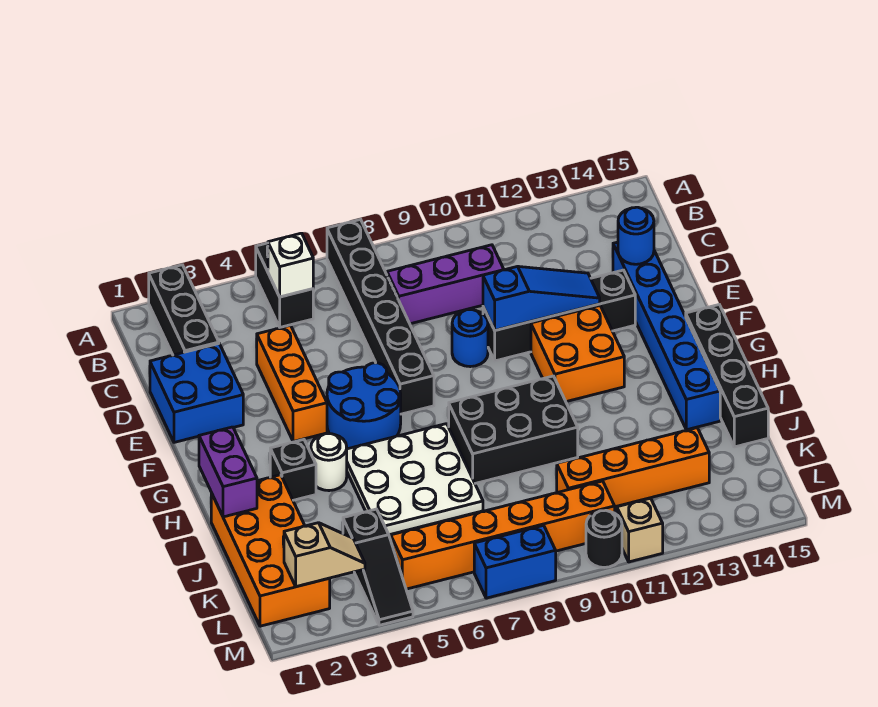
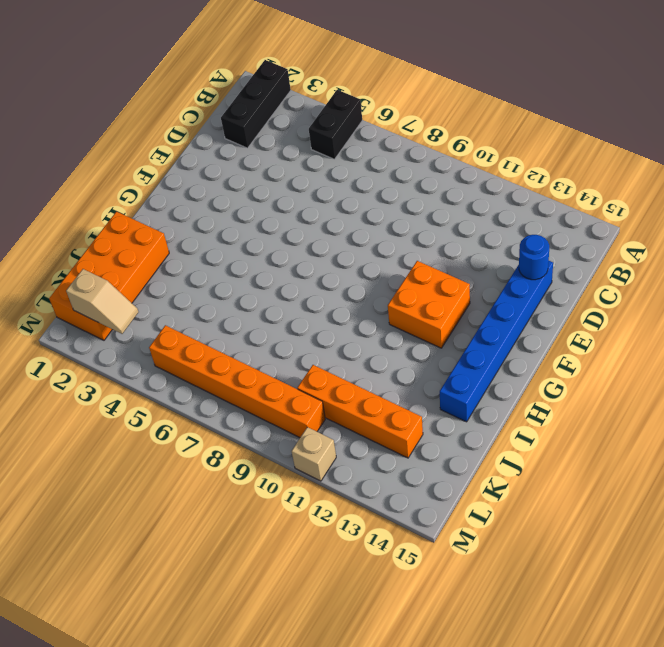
none -> black 1x6 brick [327,219,434,414]
none -> purple 1x3 brick [387,245,504,324]
none -> blue 2x2 brick [150,344,243,442]

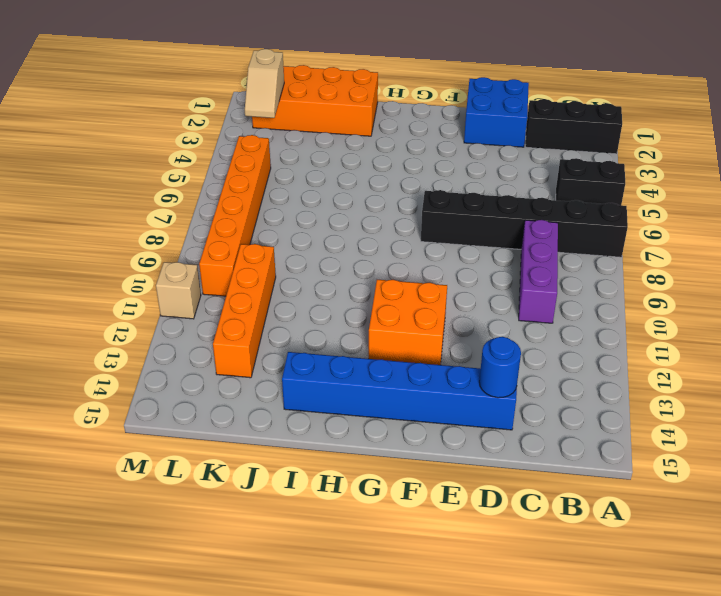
none -> orange 1x3 brick [257,325,327,442]
none -> blue 1x1 round brick [452,310,488,367]
none -> black 1x4 brick [483,270,635,361]

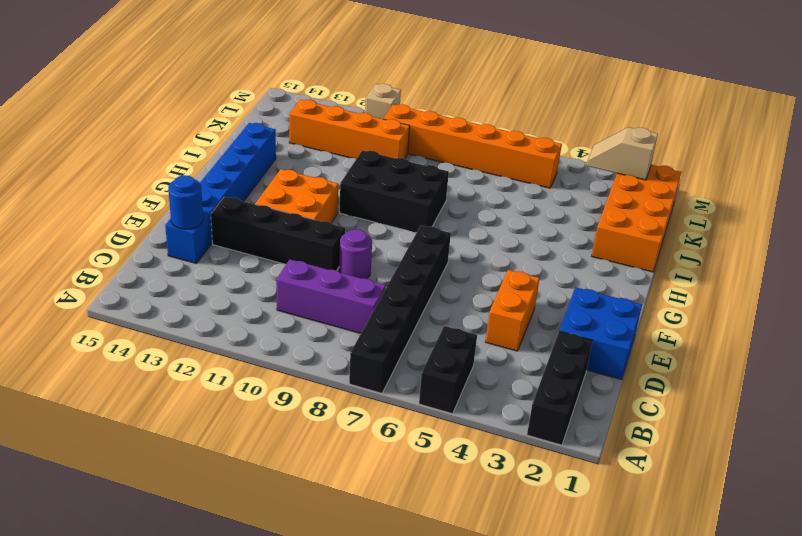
orange 1x2 brick [486,270,540,351] -> orange 1x3 brick [257,325,327,442]
purple 1x1 round brick [339,229,372,279] -> blue 1x1 round brick [452,310,488,367]
none -> blue 2x2 round brick [327,363,401,449]
none -> black 1x4 brick [686,305,768,447]
none -> black 1x1 brick [270,440,316,500]

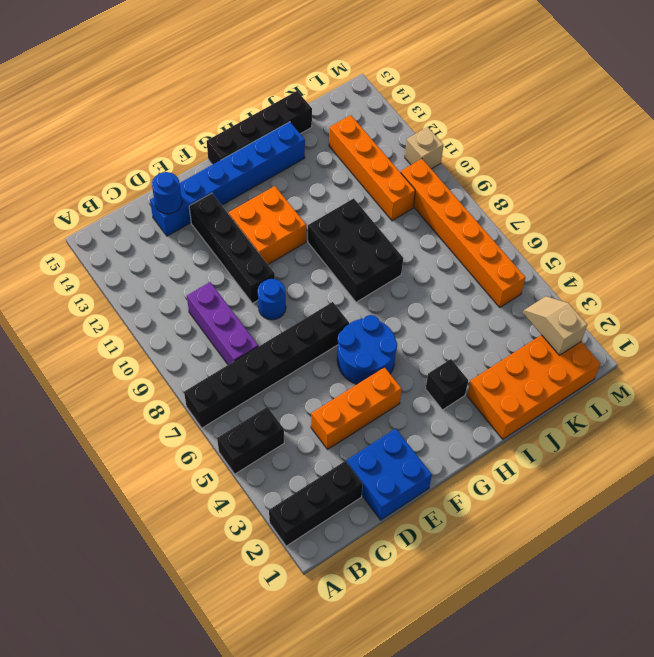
none -> white 1x1 round brick [311,434,347,491]
none -> white 3x3 plate [347,424,483,535]
none -> black 1x3 slope [343,509,413,625]

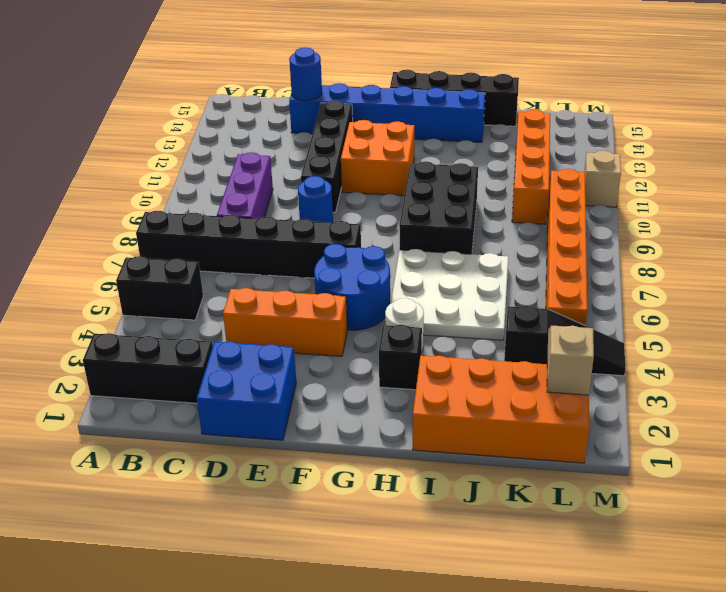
none -> blue 1x2 brick [474,525,556,598]
none -> black 1x1 round brick [586,511,622,568]
none -> white 1x1 brick [268,233,313,297]

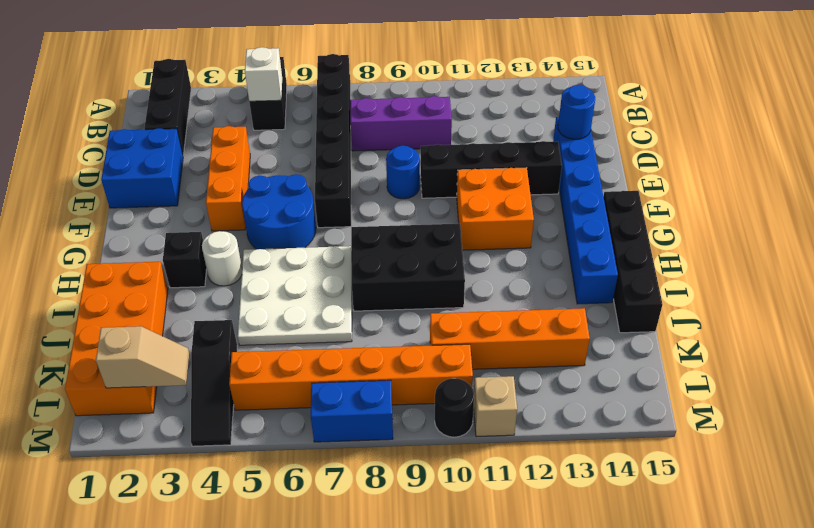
none -> blue 1x3 slope [483,266,600,330]
none -> purple 1x2 brick [199,427,257,517]

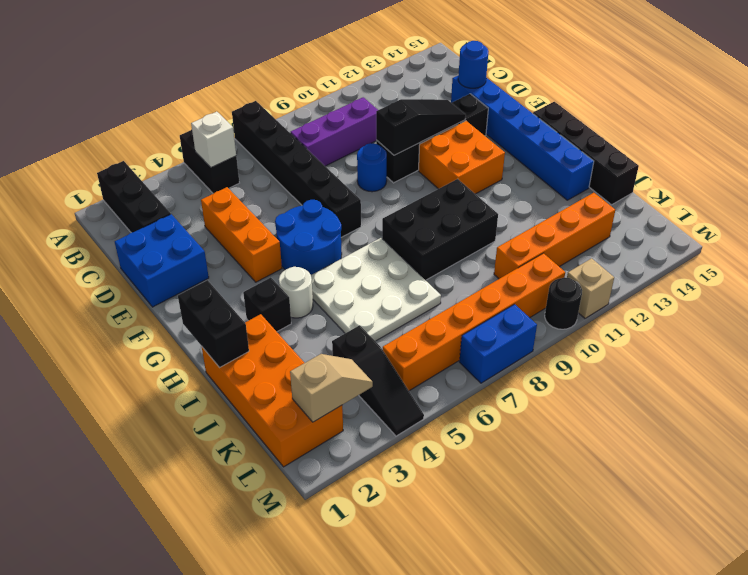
black 1x3 slope [376,99,466,155] -> blue 1x3 slope [483,266,600,330]
black 1x2 brick [178,280,249,368] -> purple 1x2 brick [199,427,257,517]

